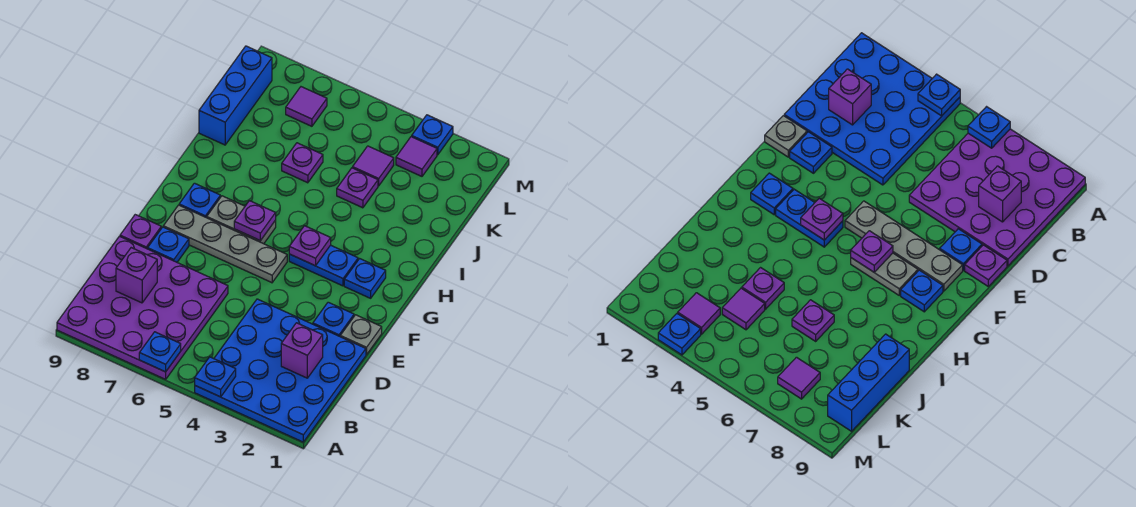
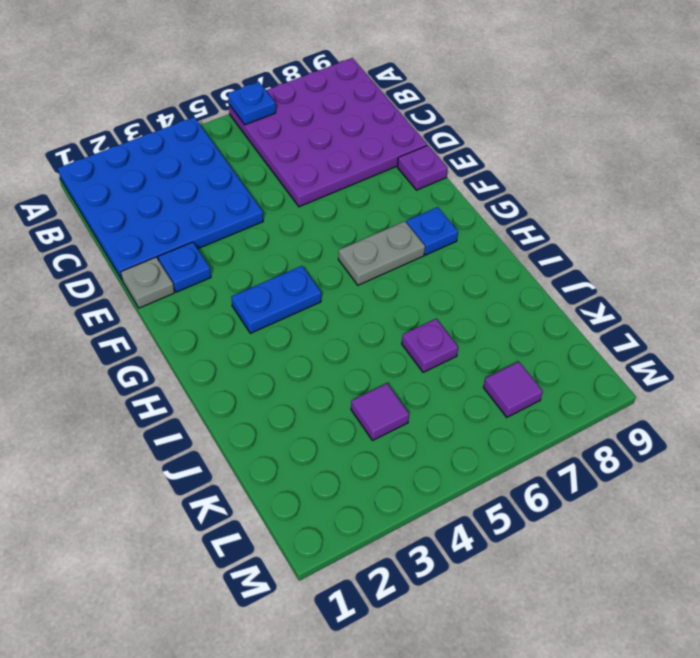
none -> blue 1x1 plate [148,227,189,262]
none -> grey 1x4 plate [163,205,287,283]
none -> blue 1x1 plate [344,259,386,298]

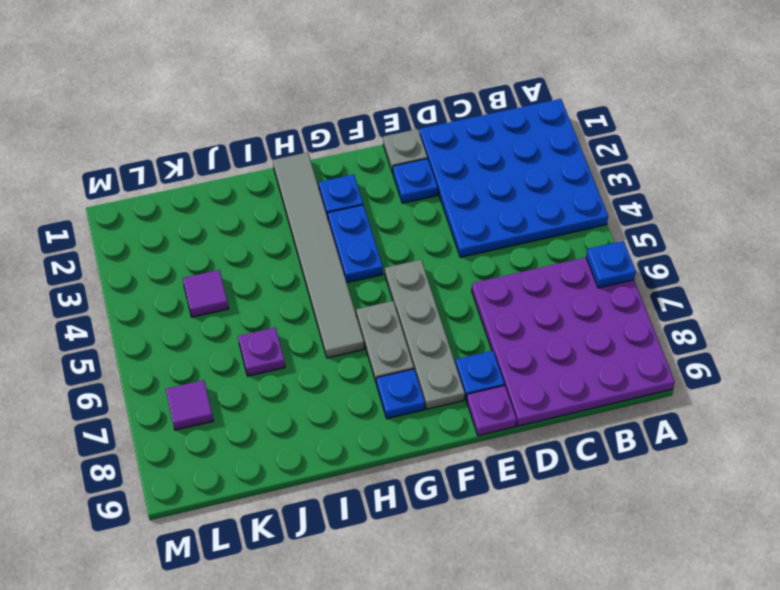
grey 1x6 tile [273,152,364,358] -> none
none -> purple 1x1 plate [337,168,378,208]
none -> blue 1x3 brick [199,46,272,145]
none -> purple 1x1 tile [396,137,437,176]

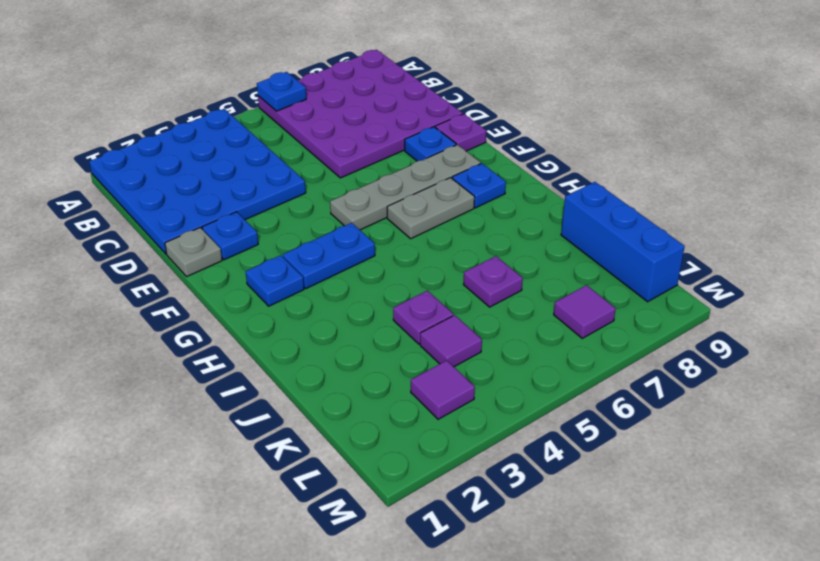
none -> blue 1x1 plate [412,115,453,155]
none -> blue 1x1 plate [195,357,236,397]
none -> purple 1x1 brick [281,323,323,378]

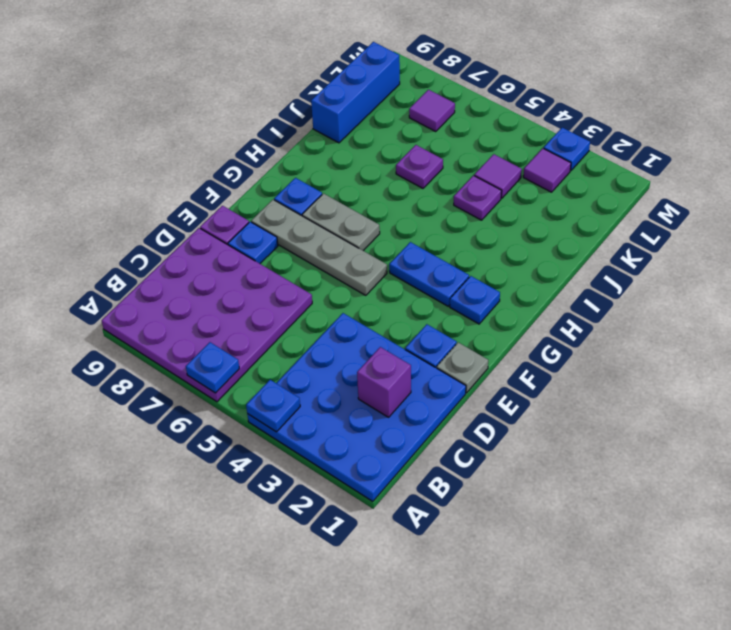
none -> purple 1x1 brick [116,248,157,303]
none -> purple 1x1 plate [289,226,331,266]
none -> purple 1x1 plate [234,201,276,241]

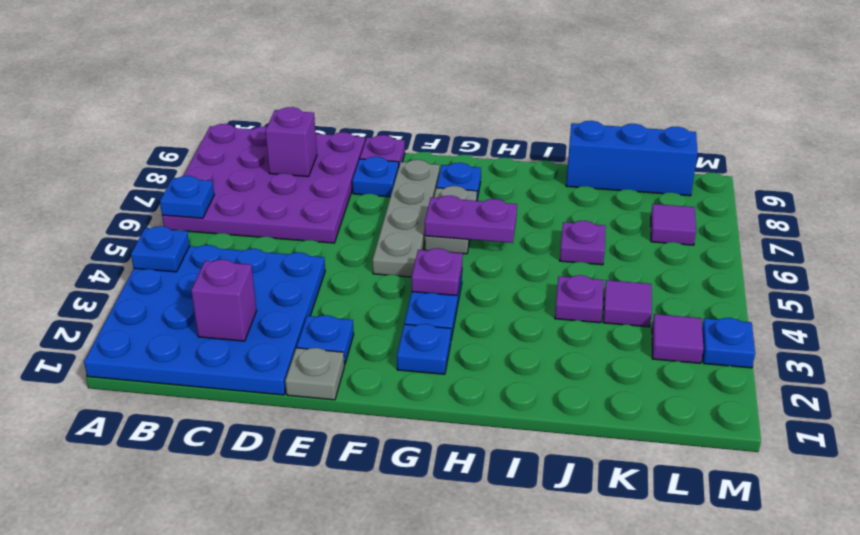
purple 1x2 plate [425,196,517,243] -> purple 1x1 plate [234,201,276,241]

